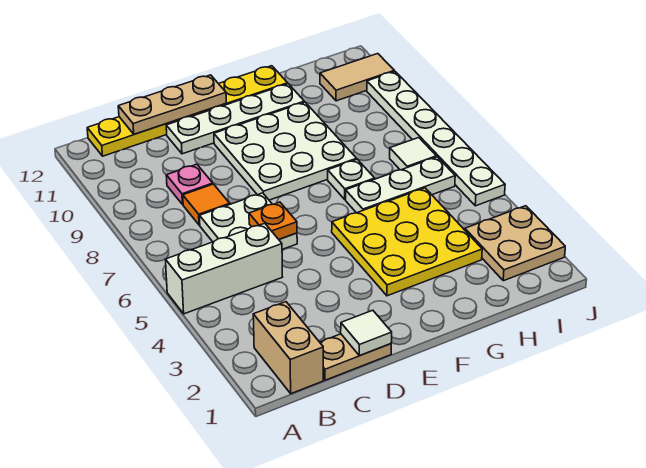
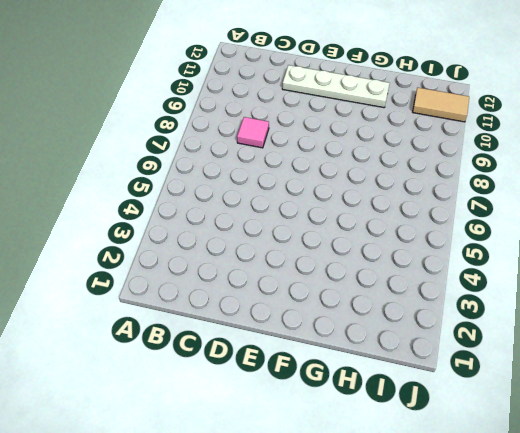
pink 1x1 tile [237,117,269,148] -> orange 1x1 tile [183,184,230,225]
none -> white 1x3 brick [166,223,282,314]
none -> tan 1x2 brick [253,302,323,394]
none -> yellow 1x6 plate [87,66,288,156]

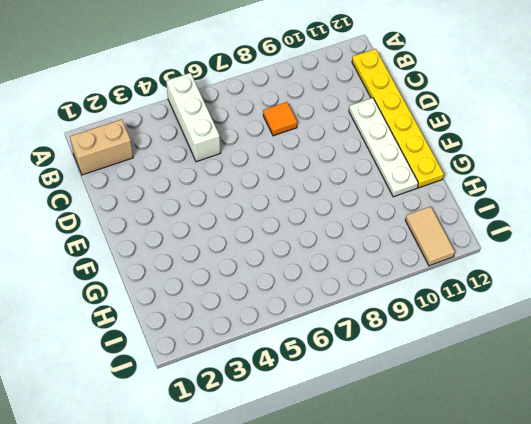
none -> tan 1x2 plate [320,334,391,380]
none -> white 2x2 plate [200,193,297,249]
none -> pink 1x1 plate [166,164,213,205]

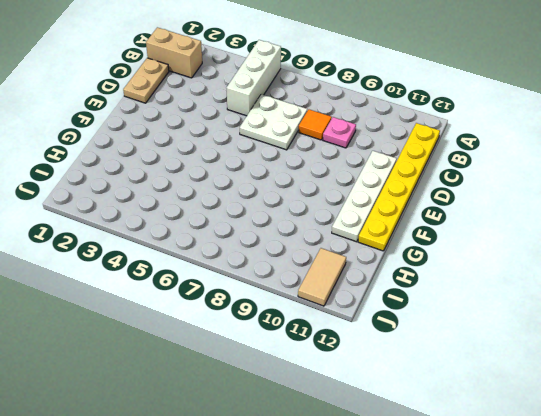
none -> white 3x3 plate [214,102,357,200]
none -> yellow 3x3 plate [332,188,482,296]
none -> white 1x3 plate [346,157,455,213]

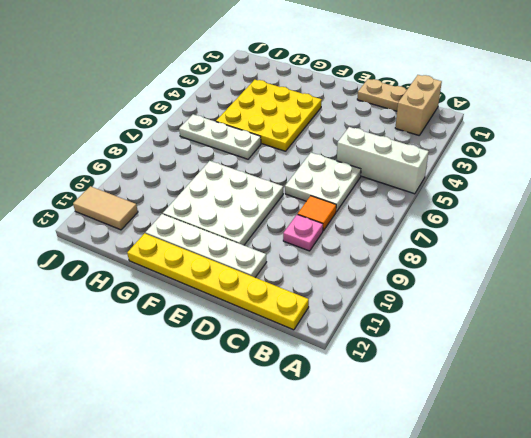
none -> white 1x1 plate [328,159,375,199]
none -> tan 2x2 plate [465,206,565,281]
none -> white 1x1 tile [390,138,436,170]

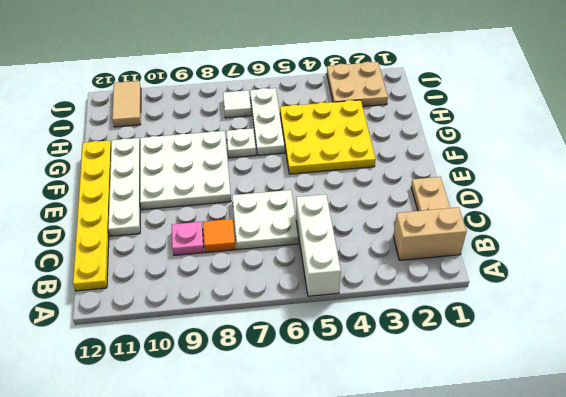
none -> white 1x6 plate [367,71,505,206]
none -> tan 1x3 plate [118,75,226,134]
none -> white 1x1 tile [341,310,392,356]

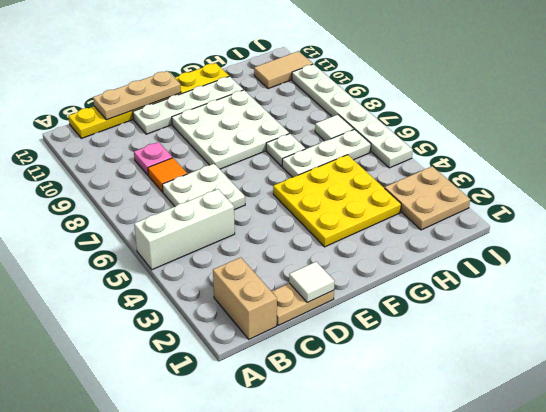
none -> orange 1x1 plate [249,202,297,239]

